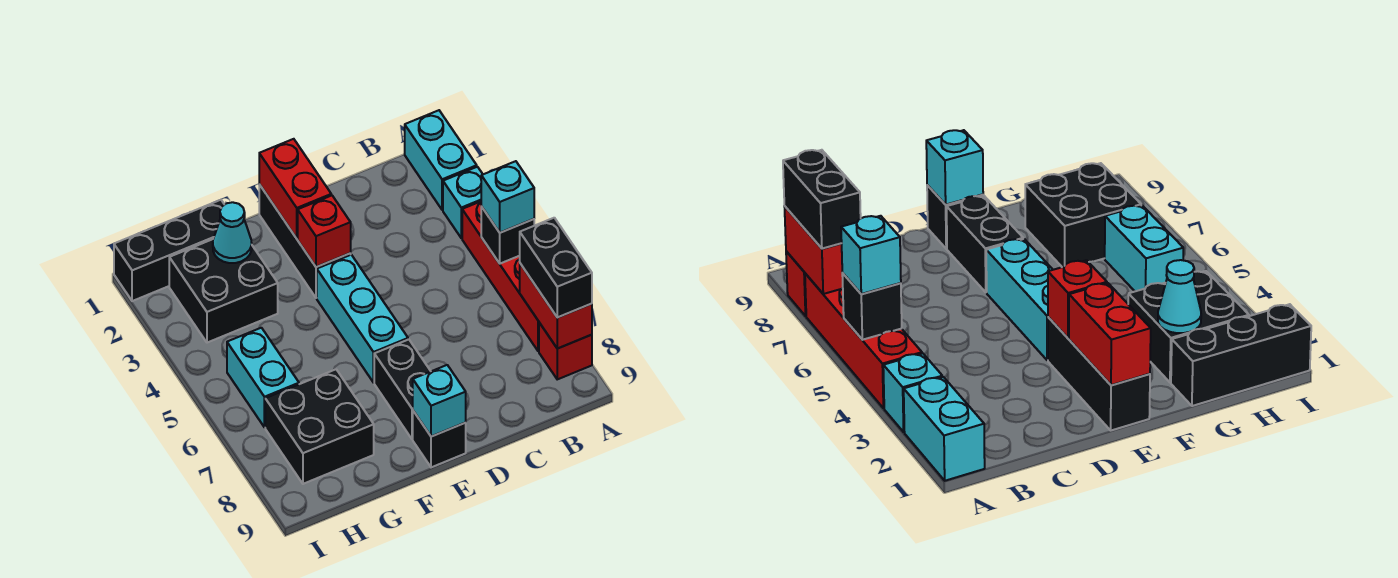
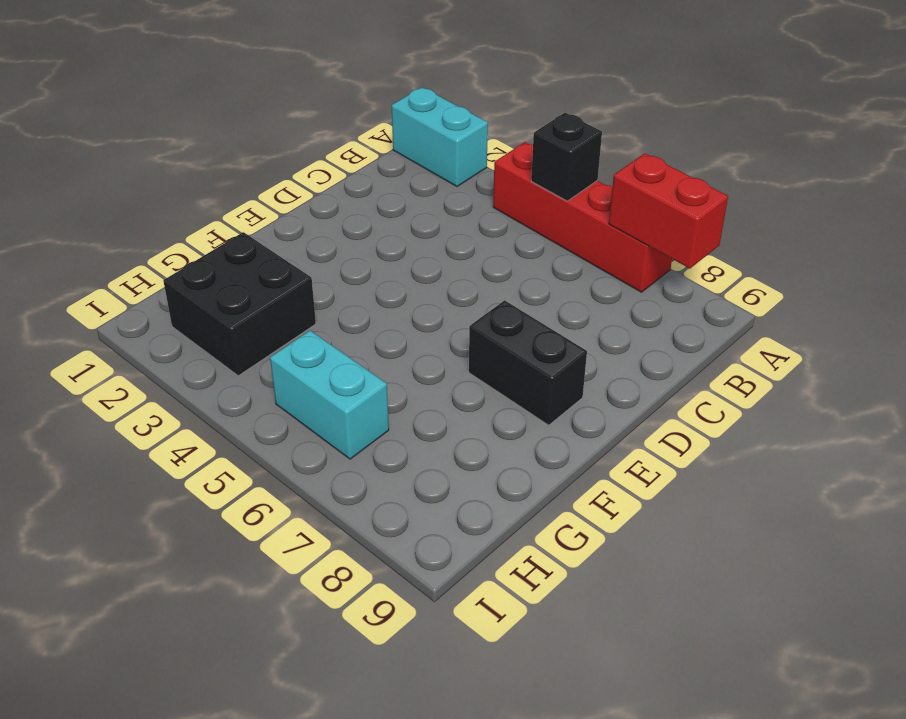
none -> cyan 1x1 brick [443,167,483,238]
none -> red 1x1 brick [539,323,592,379]
none -> black 1x3 brick [259,185,351,298]

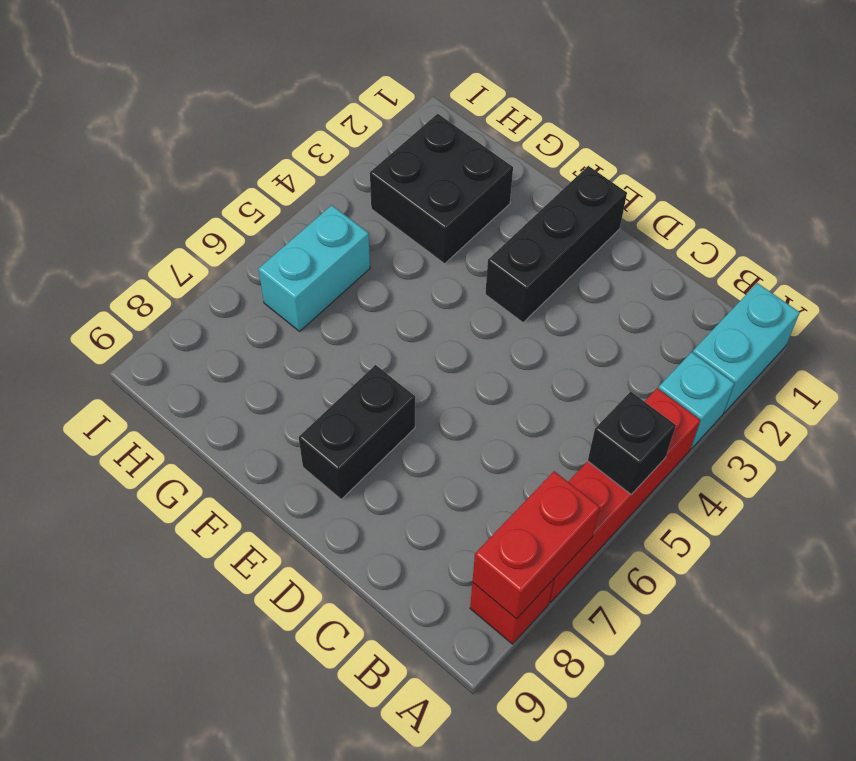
none -> cyan 1x3 brick [317,255,408,383]
none -> black 1x1 brick [413,411,466,467]
none -> black 1x3 brick [114,200,224,301]

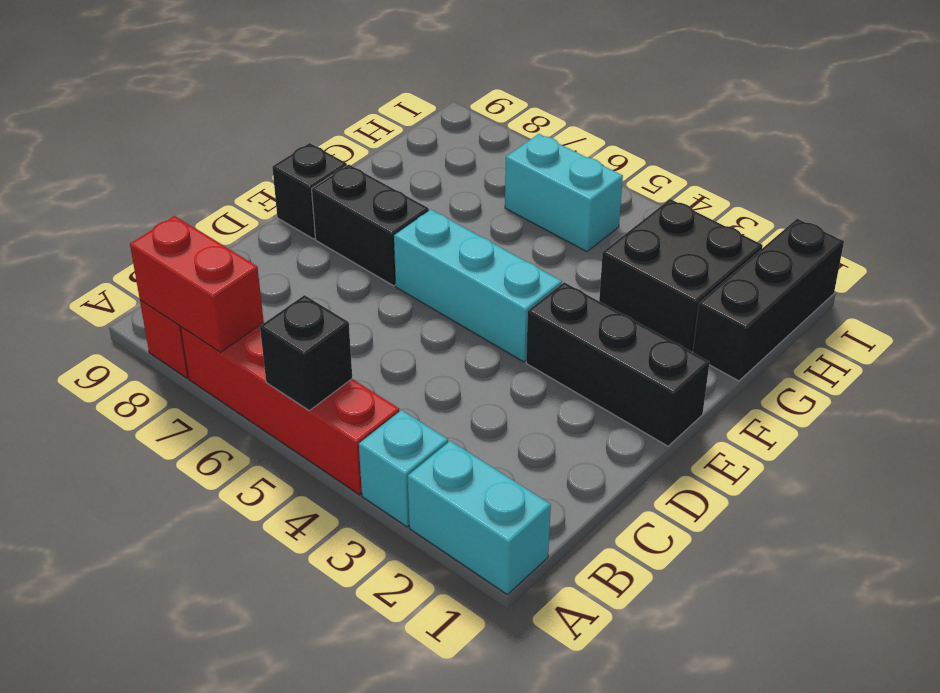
none -> black 2x2 brick [265,369,374,484]
none -> red 1x2 brick [259,139,331,238]
none -> red 1x1 brick [298,195,351,267]

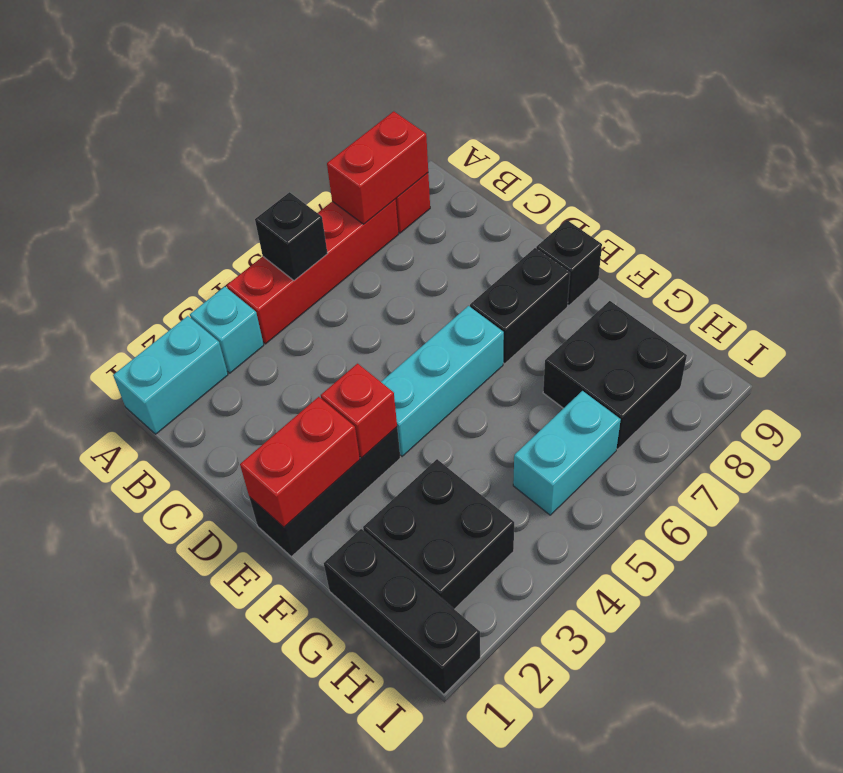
none -> cyan 1x1 brick [413,365,466,437]
none -> cyan 1x1 cone [213,202,252,263]
none -> cyan 1x1 brick [481,161,534,233]

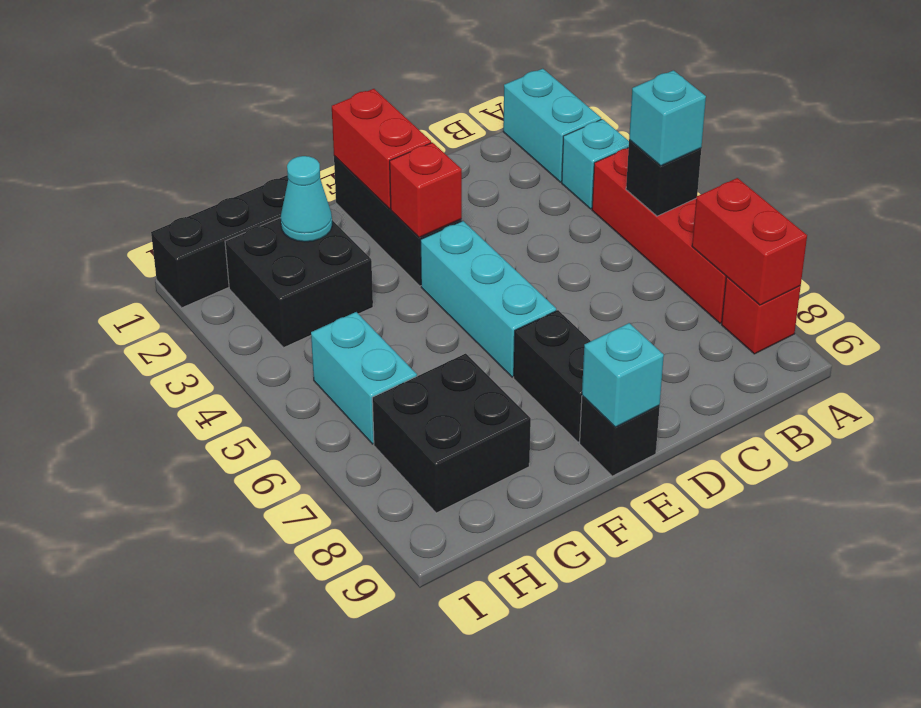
none -> black 1x2 brick [520,218,592,318]

